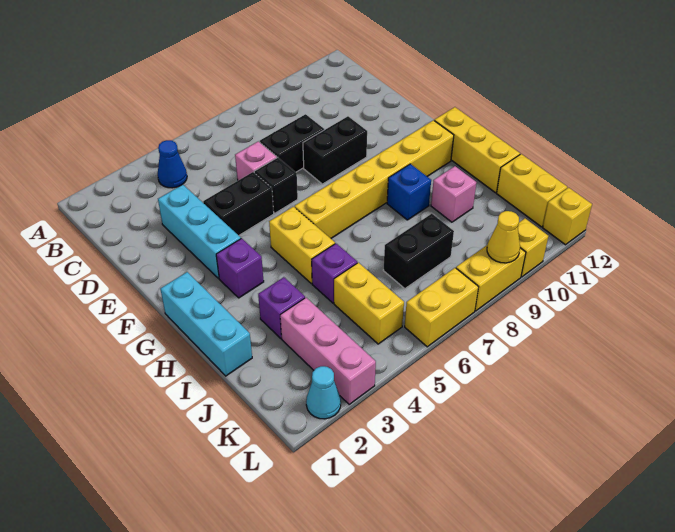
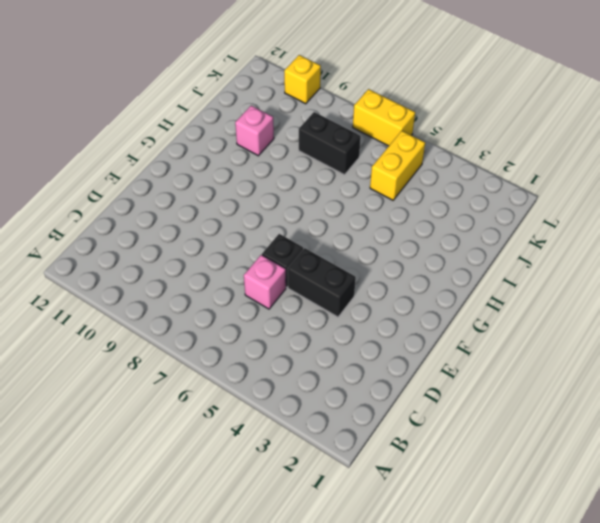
none -> blue 1x1 cone [158,140,187,188]
none -> cyan 1x3 brick [158,184,241,278]
none -> black 1x2 brick [260,114,324,172]

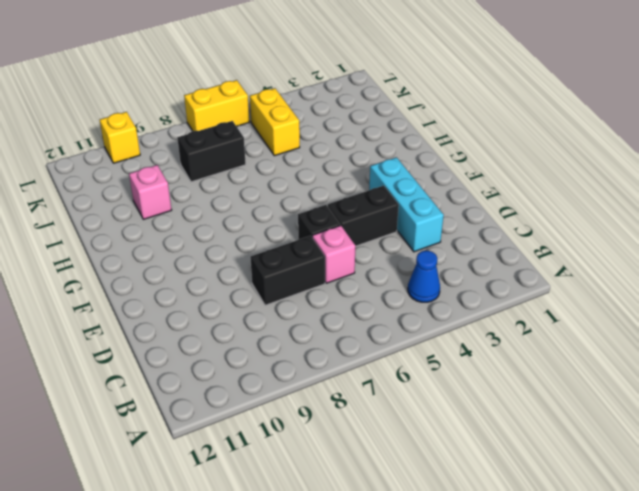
none -> black 1x2 brick [303,116,367,184]
none -> cyan 1x3 brick [160,272,252,376]
none -> purple 1x1 brick [216,238,264,298]

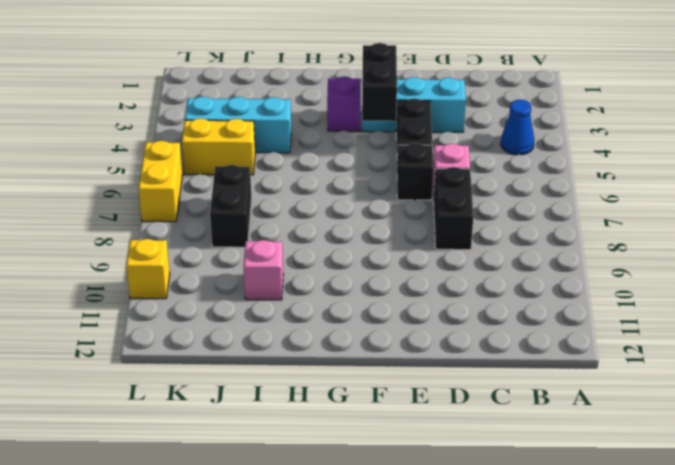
black 1x2 brick [362,43,397,121] -> black 1x2 brick moved to [303,116,367,184]
cyan 1x3 brick [185,96,291,153] -> cyan 1x3 brick moved to [160,272,252,376]
none -> yellow 1x2 brick [269,207,335,284]
none -> yellow 1x6 brick [295,120,454,238]
none -> yellow 1x3 brick [434,107,520,193]

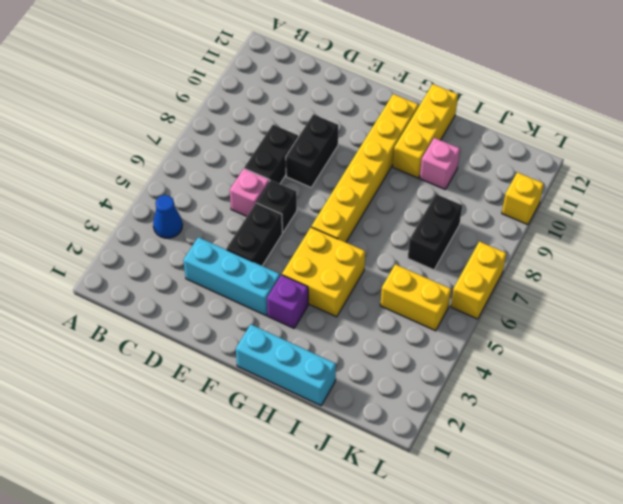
yellow 2x2 brick [282,227,365,317] -> yellow 1x2 brick [269,207,335,284]
yellow 1x3 brick [393,84,458,178] -> yellow 1x3 brick turned to [434,107,520,193]
none -> blue 1x1 brick [387,164,431,220]
none -> purple 1x1 brick [258,277,305,338]
none -> purple 1x1 brick [312,244,357,303]

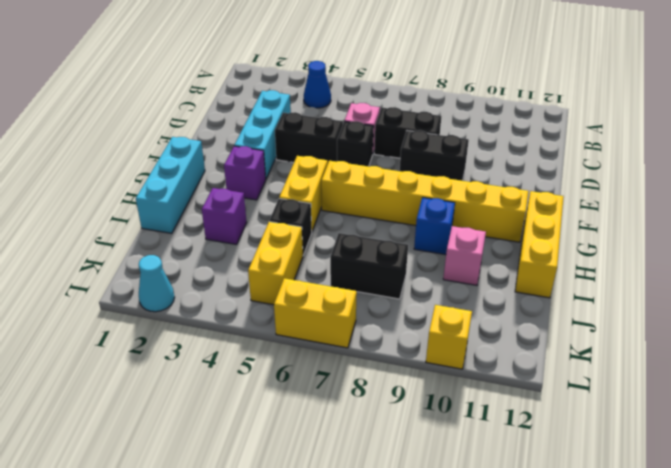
black 1x1 brick [269,199,312,255] -> purple 1x1 brick [312,244,357,303]
none -> pink 1x3 brick [280,298,376,404]
none -> yellow 1x2 brick [497,154,567,227]
none -> yellow 1x2 brick [456,245,526,311]

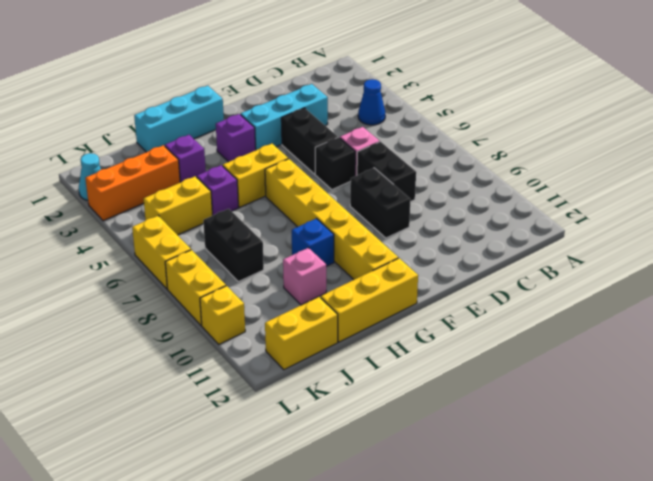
orange 1x3 brick [85,145,180,221] -> pink 1x3 brick [280,298,376,404]
none -> yellow 1x1 brick [543,188,592,245]
none -> yellow 1x1 cone [487,211,520,263]

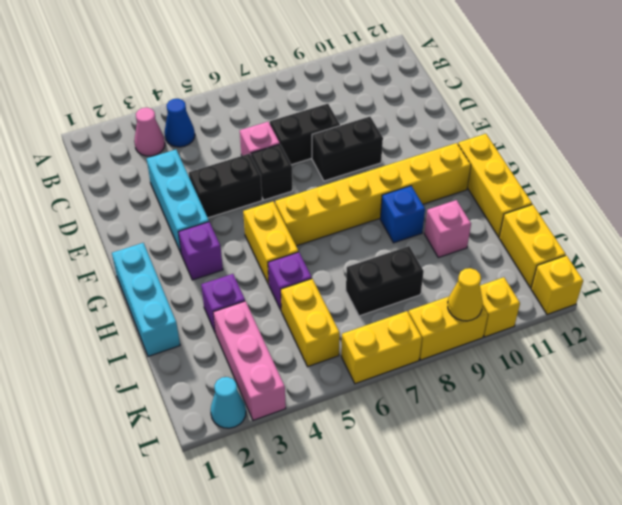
pink 1x1 cone [134,108,165,156] -> none

